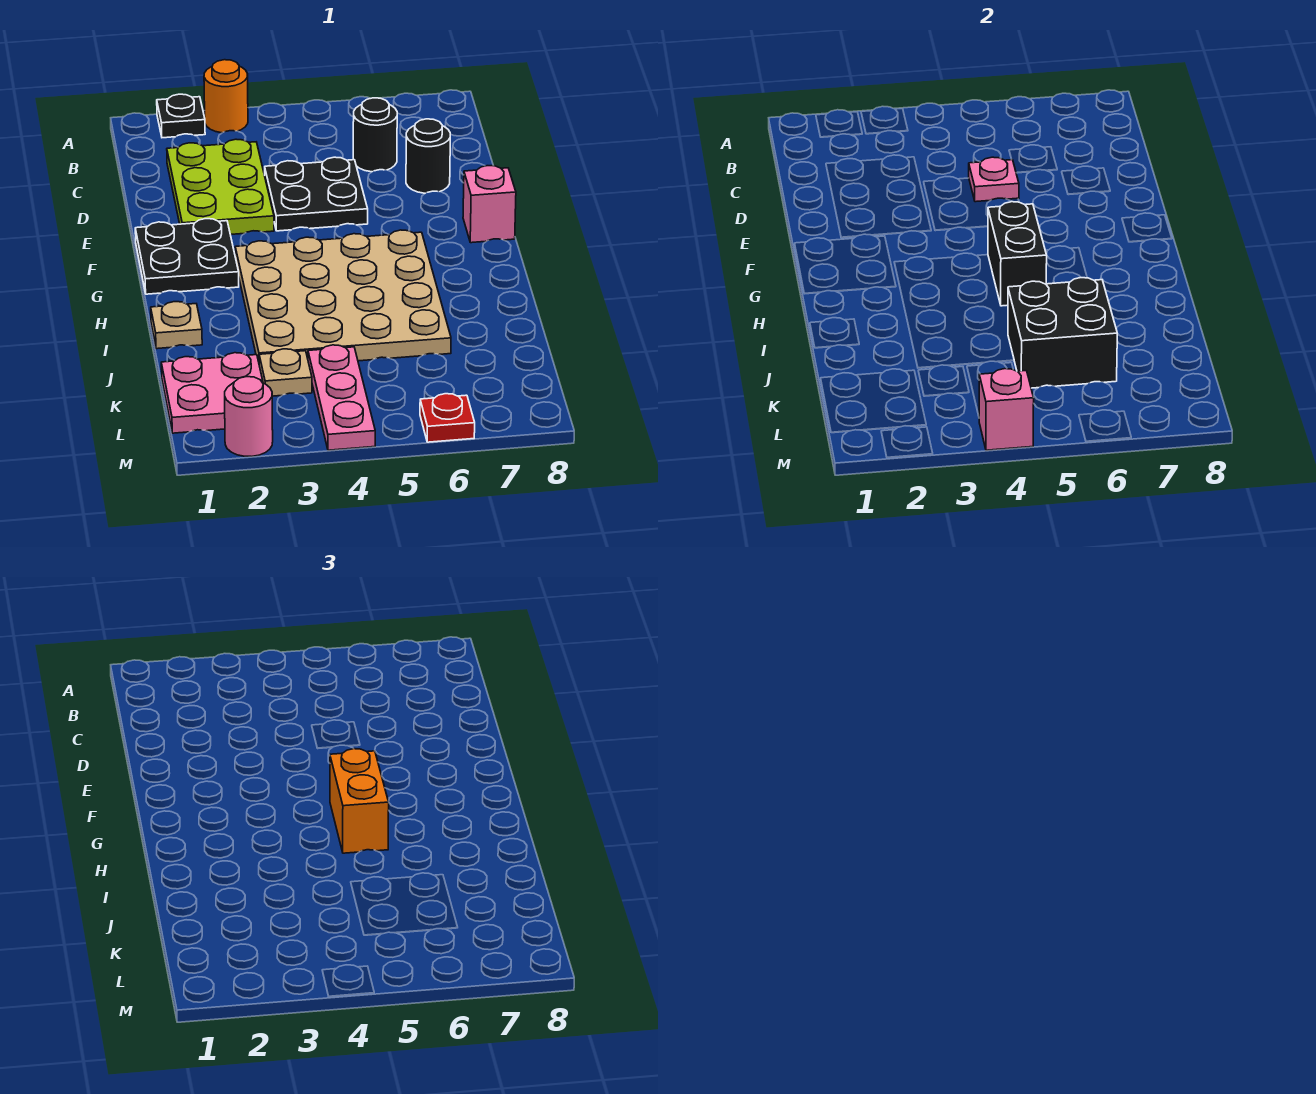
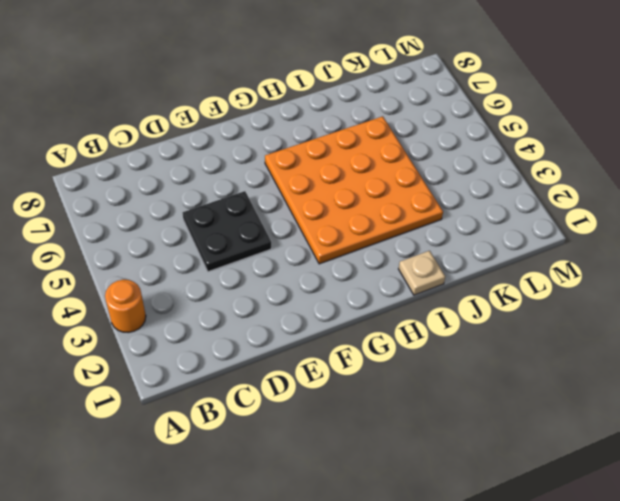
orange 4x4 plate [265,116,443,264] -> tan 4x4 plate [235,230,451,362]
none -> black 1x1 plate [157,94,205,138]
none -> lime 2x3 plate [167,139,274,235]
none -> black 1x1 round brick [353,98,397,172]

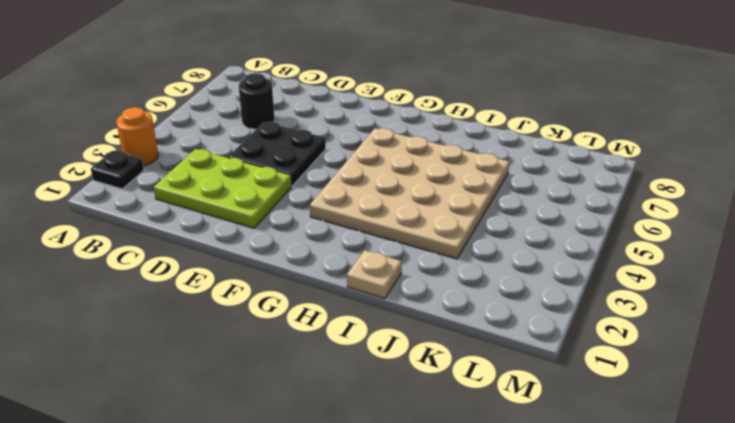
none -> black 1x1 round brick [406,119,450,193]
none -> black 2x2 plate [135,219,239,294]
none -> pink 1x1 brick [463,166,516,243]

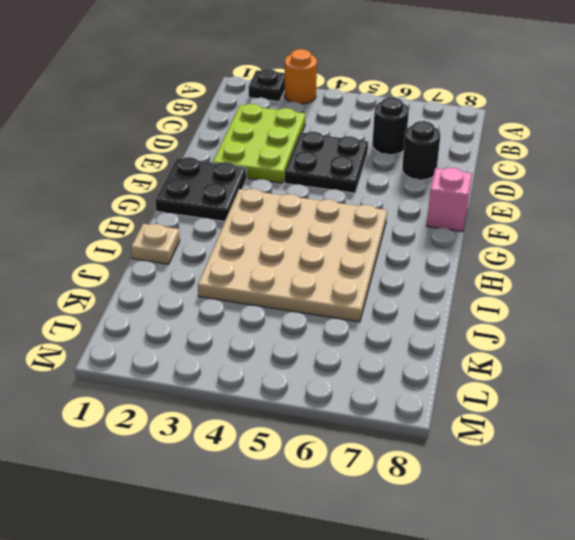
none -> pink 2x2 plate [161,353,263,433]
none -> tan 1x1 plate [259,349,312,396]
none -> pink 1x3 plate [308,345,375,450]

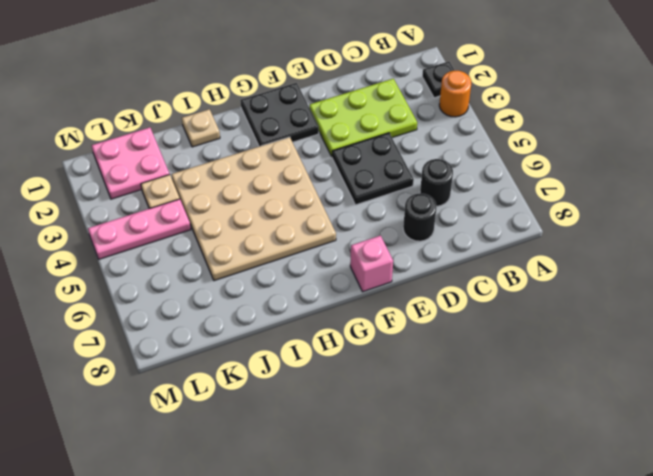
none -> pink 1x1 round brick [225,377,273,456]
none -> red 1x1 plate [420,394,475,442]
none -> pink 1x1 plate [969,157,1019,202]

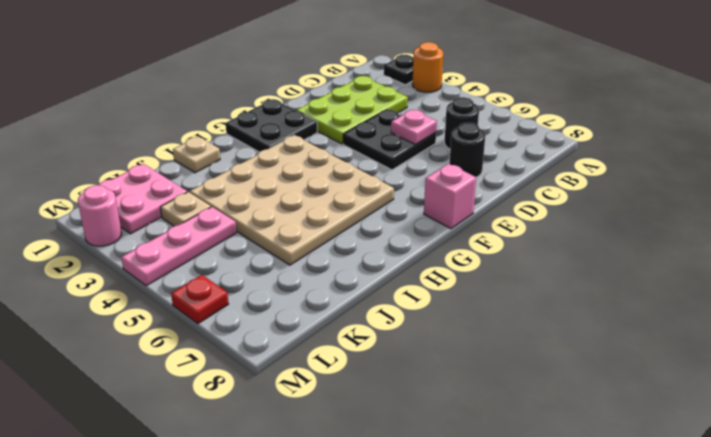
none -> black 1x2 brick [988,202,1047,306]
none -> black 2x2 brick [1008,278,1117,388]
none -> pink 1x1 brick [979,369,1034,450]

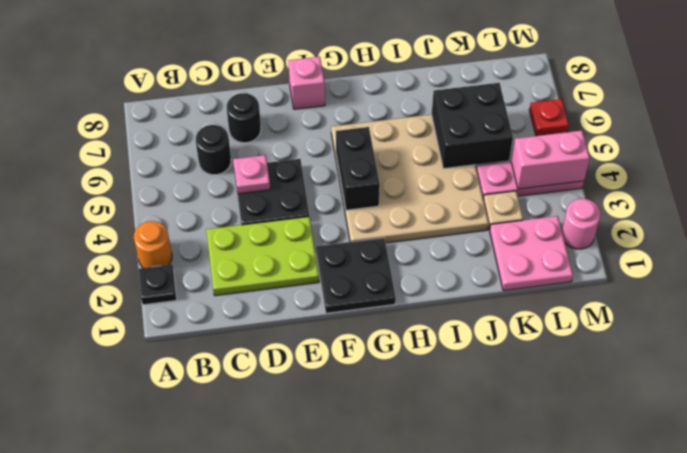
black 1x2 brick [336,127,380,210] -> black 1x2 brick turned to [988,202,1047,306]
pink 1x2 brick [511,131,590,189] -> pink 1x1 brick [979,369,1034,450]
none -> tan 1x1 plate [151,302,202,349]
none -> orange 1x2 brick [330,749,389,853]

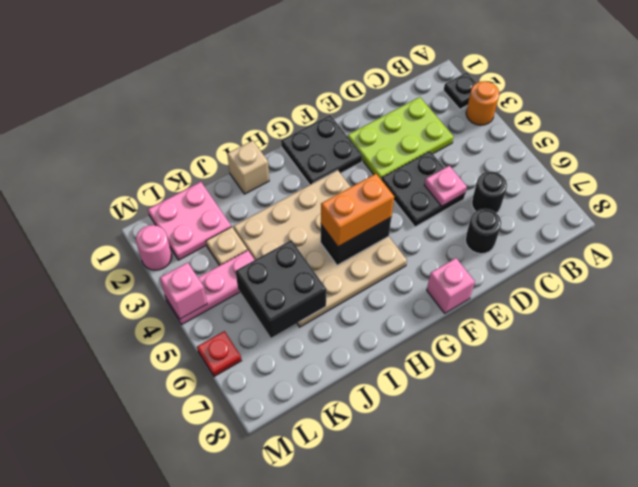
tan 1x1 brick [227,140,269,194] -> tan 1x1 plate [151,302,202,349]

